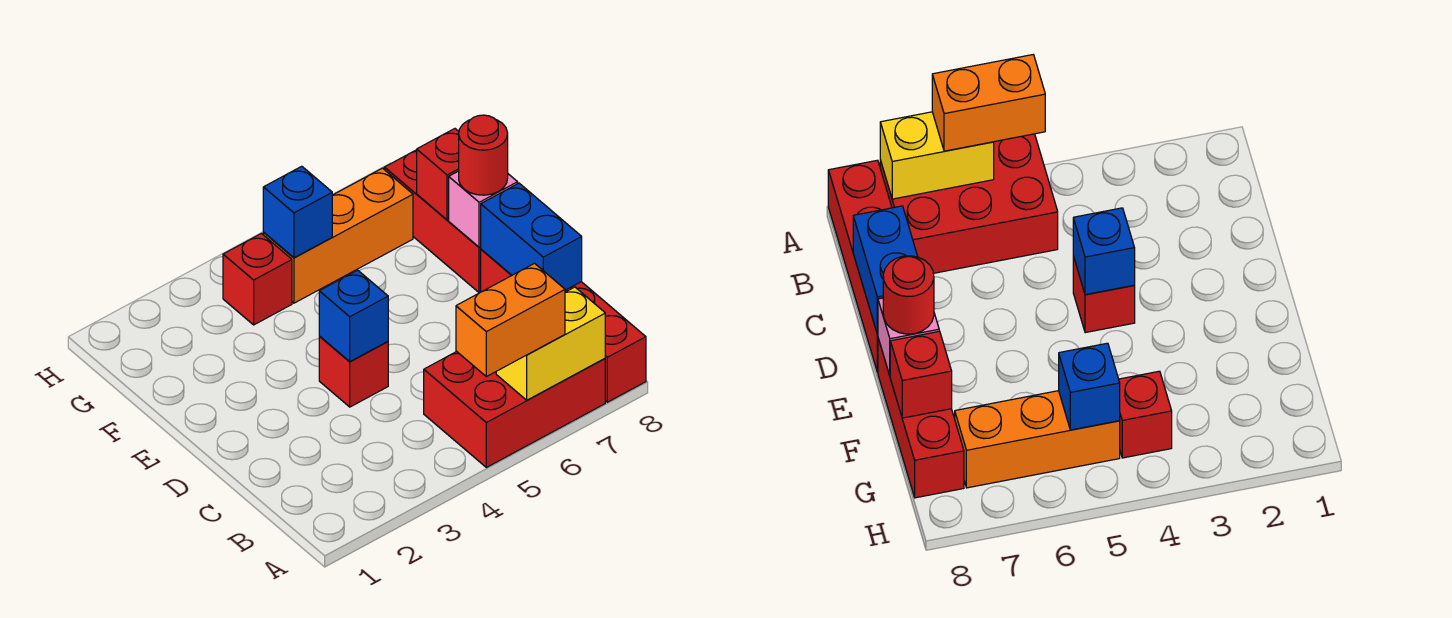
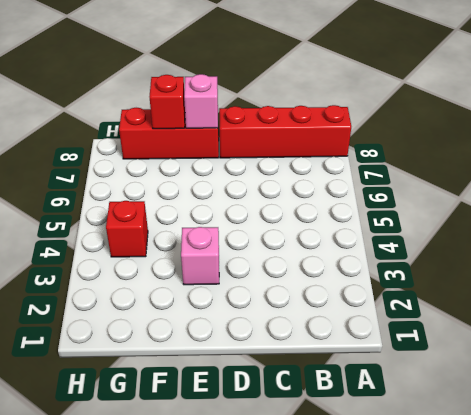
pink 1x1 brick [181,227,219,285] -> none
none -> red 2x3 brick [424,352,605,467]
none -> red 1x1 brick [319,336,388,407]
none -> orange 1x3 brick [263,168,413,303]

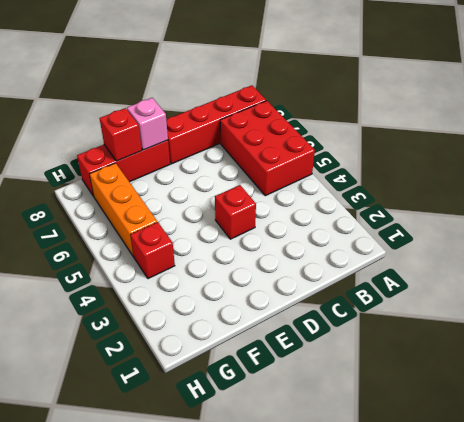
none -> yellow 1x2 brick [496,287,605,400]
none -> blue 1x2 brick [481,183,582,290]
none -> blue 1x1 brick [319,270,388,362]

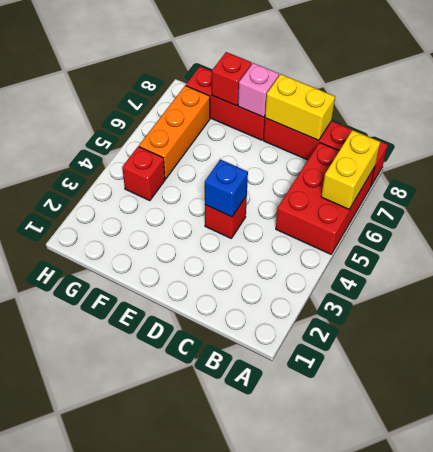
yellow 1x2 brick [265,74,335,140] -> blue 1x2 brick [481,183,582,290]
none -> blue 1x1 brick [263,166,332,258]
none -> orange 1x2 brick [456,263,565,377]
none -> red 1x1 round brick [459,115,508,195]

